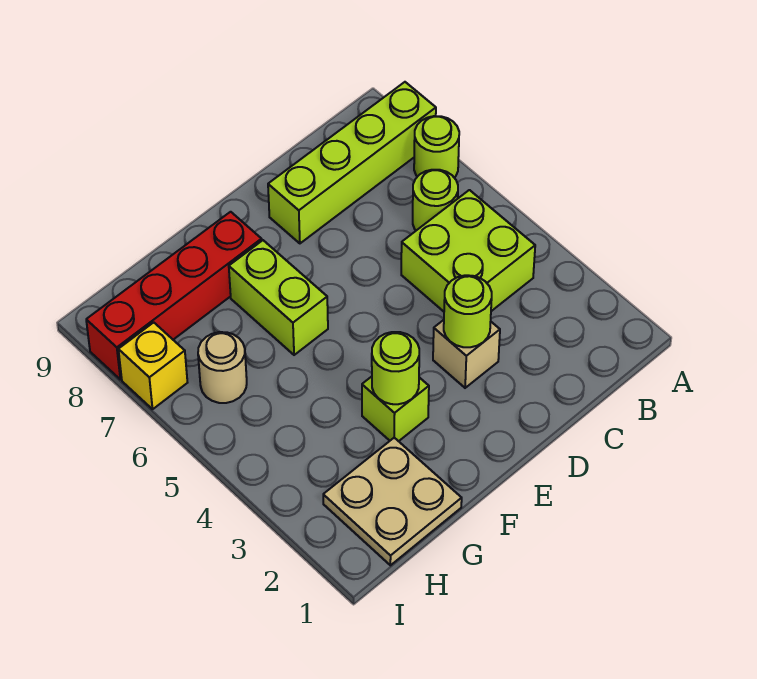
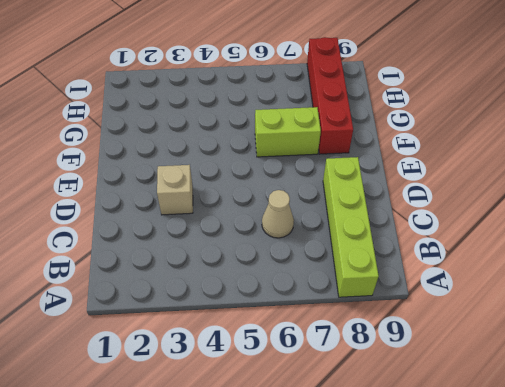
tan 1x1 cone [262,190,294,238] -> none
none -> lime 1x1 round brick [414,116,459,178]
none -> lime 2x2 brick [401,190,535,312]
none -> lime 1x1 round brick [413,170,458,230]

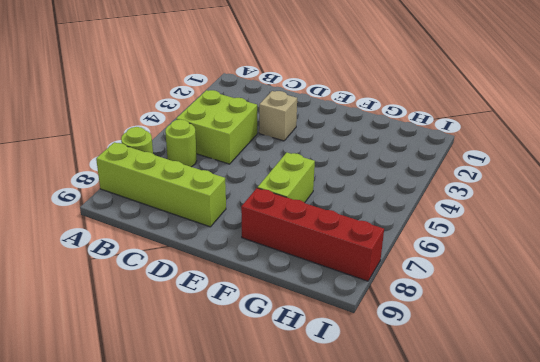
none -> lime 1x1 brick [362,377,429,441]
none -> tan 2x2 plate [323,438,462,565]
none -> tan 1x1 round brick [198,332,247,403]

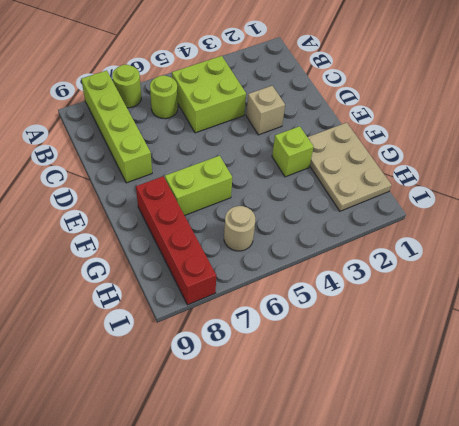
tan 2x3 plate [308,123,392,211] -> tan 2x2 plate [323,438,462,565]
none -> yellow 1x1 brick [118,322,188,409]
none -> lime 1x1 round brick [444,275,492,347]
none -> lime 1x1 round brick [372,332,419,404]

